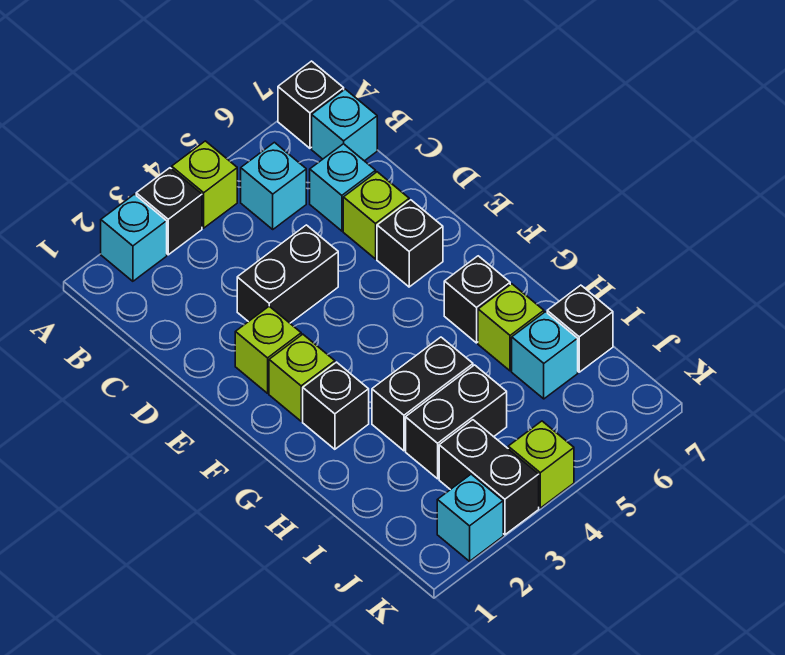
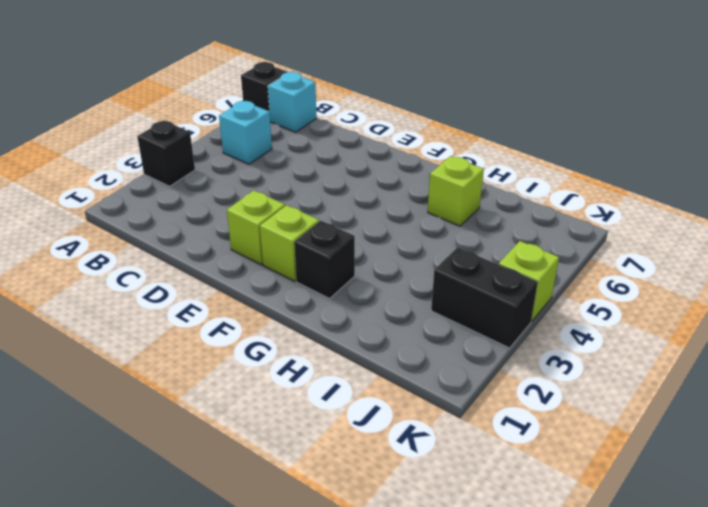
none -> cyan 1x1 brick [101,194,167,281]
none -> lime 1x1 brick [172,141,237,228]
none -> cyan 1x1 brick [310,144,376,231]

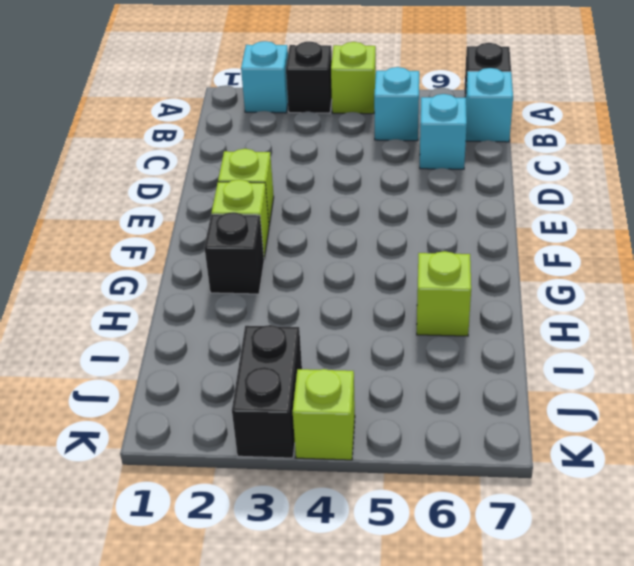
none -> black 1x2 brick [237,225,338,323]
none -> lime 1x1 brick [343,172,409,259]
none -> black 1x1 brick [377,200,443,287]

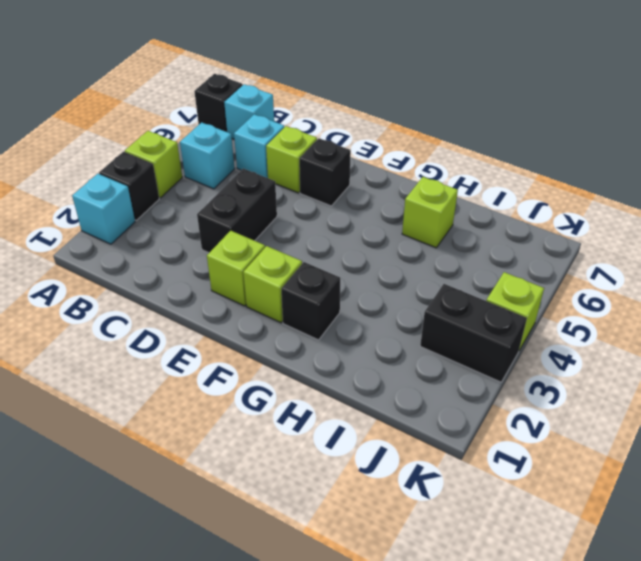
none -> black 1x1 brick [444,256,510,343]
none -> black 1x2 brick [372,337,473,451]
none -> black 1x2 brick [406,365,507,479]

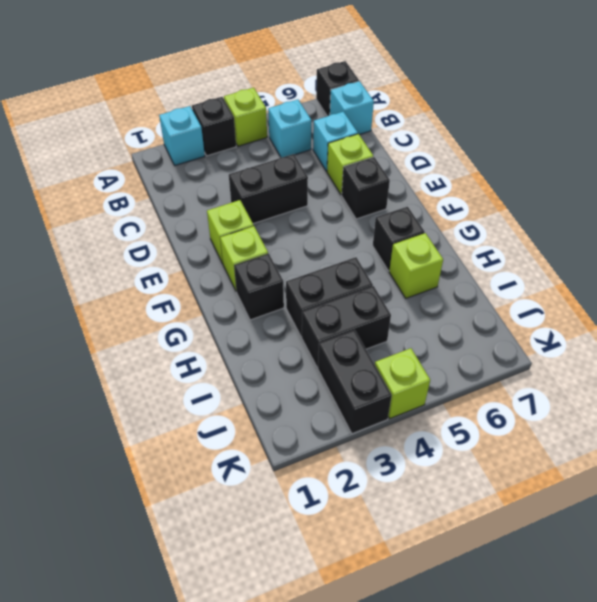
none -> cyan 1x1 brick [512,312,578,399]
none -> black 1x1 brick [547,285,613,372]
none -> cyan 1x1 brick [437,474,503,561]

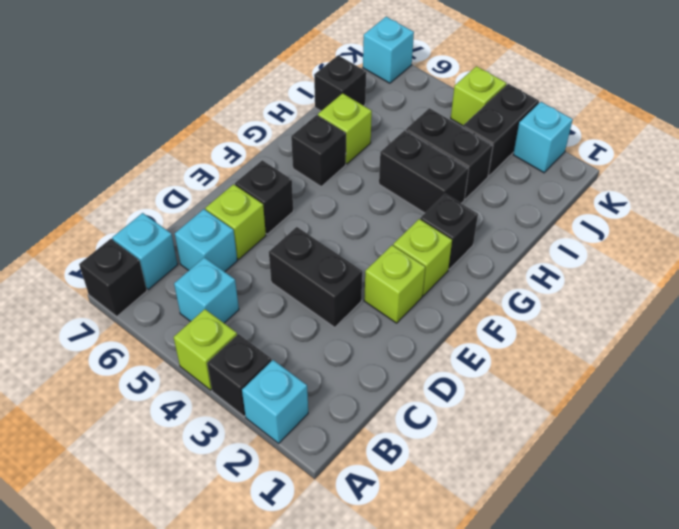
cyan 1x1 brick [363,17,414,83] -> cyan 1x1 brick moved to [512,312,578,399]

